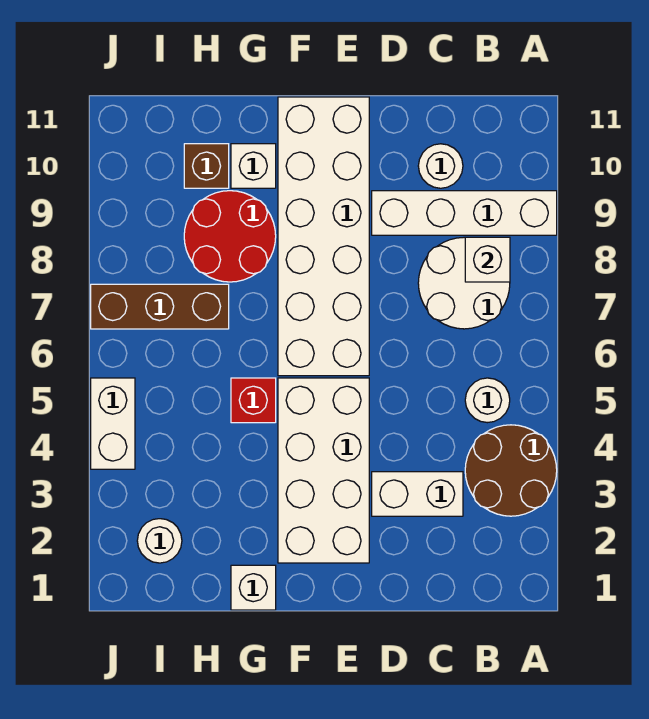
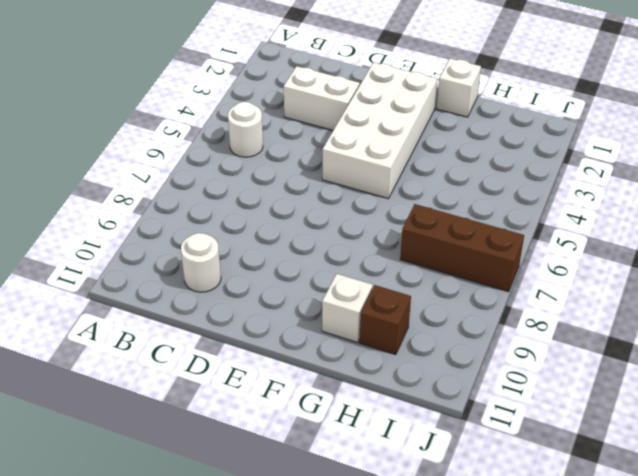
none -> brown 2x2 round brick [465,425,557,516]
none -> white 1x4 brick [372,191,557,235]
none -> white 2x2 round brick [418,237,510,329]

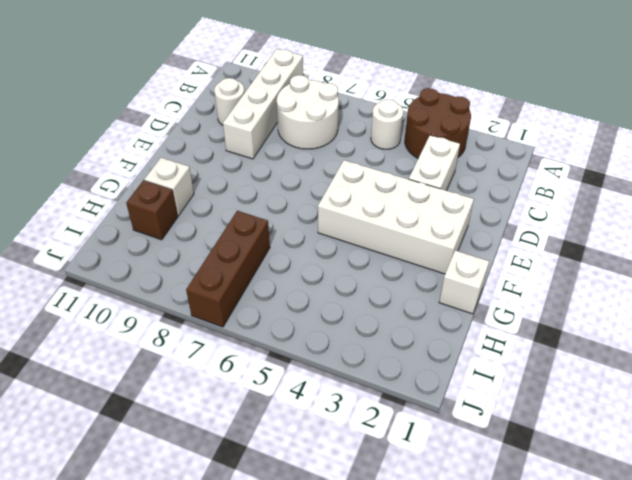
none -> white 2x6 brick [278,97,369,376]
none -> red 1x1 brick [231,378,276,423]
none -> red 2x2 round brick [184,191,276,282]

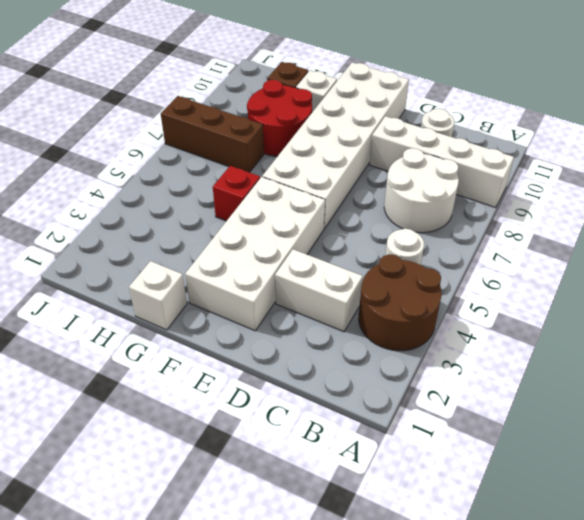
none -> white 1x1 round brick [137,519,182,563]
none -> white 1x2 brick [91,378,135,469]
none -> white 1x1 brick [465,237,510,282]

